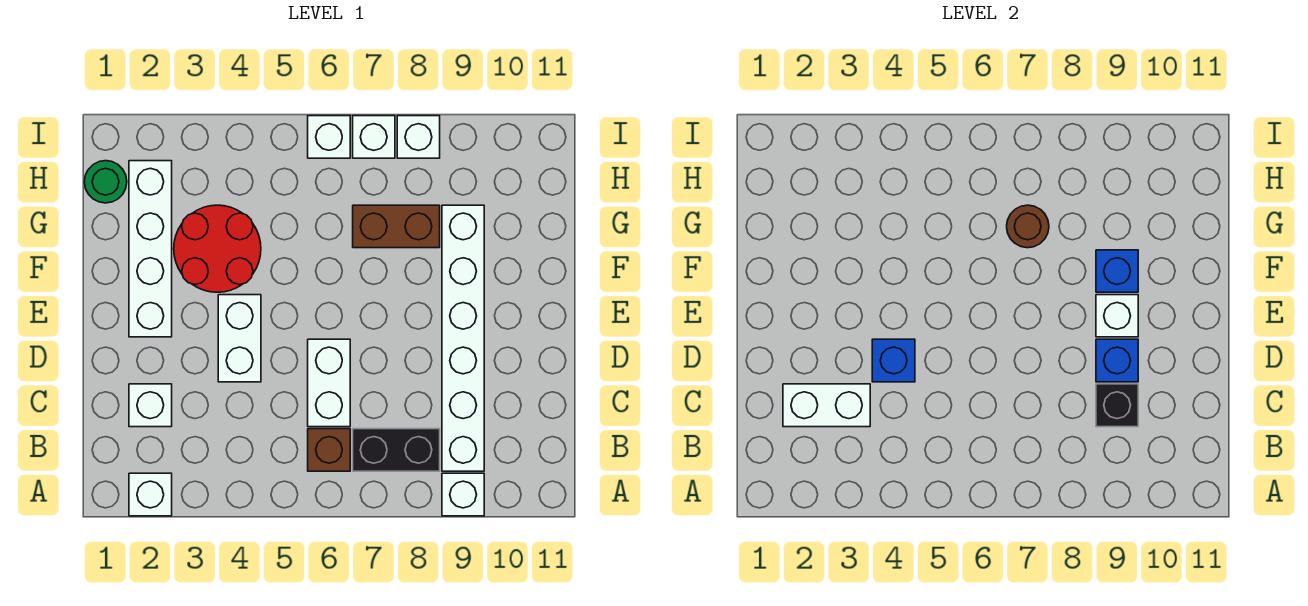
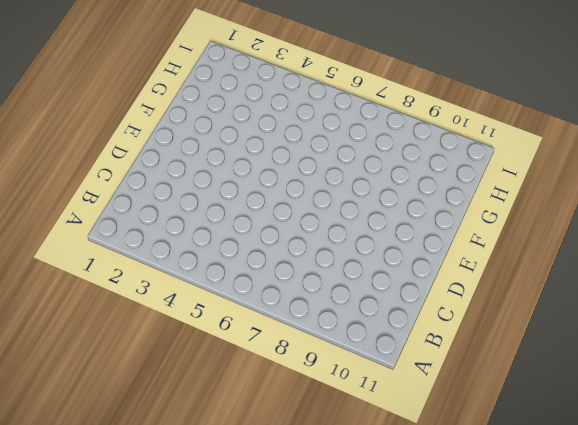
none -> white 1x1 brick [129,473,172,516]
none -> white 1x1 brick [442,473,484,516]
none -> brown 1x1 brick [308,429,350,471]

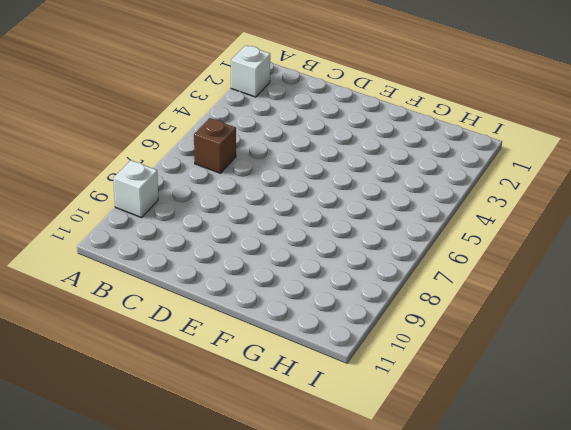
none -> black 1x2 brick [353,429,440,471]
none -> white 1x6 brick [442,205,484,471]
none -> white 1x1 brick [129,384,172,427]

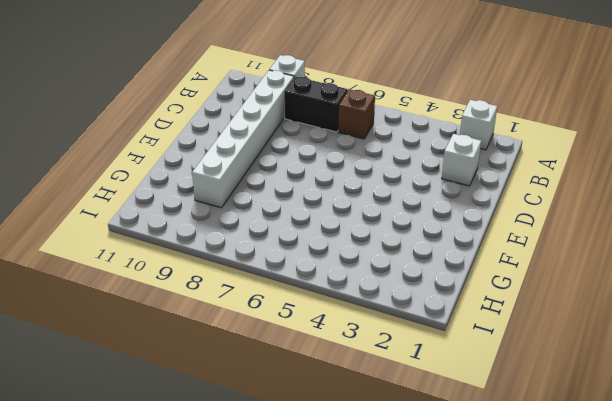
none -> white 1x2 brick [308,339,350,427]
none -> white 1x2 brick [218,295,261,382]
none -> white 1x4 brick [129,161,172,337]

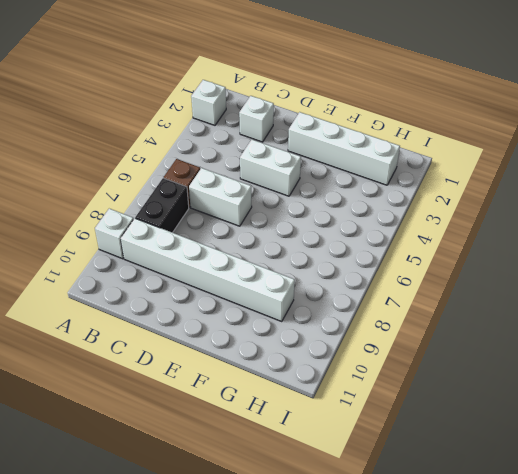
none -> red 2x2 round brick [174,205,261,292]
none -> brown 1x2 brick [353,205,440,248]
none -> green 1x1 round brick [84,161,127,203]

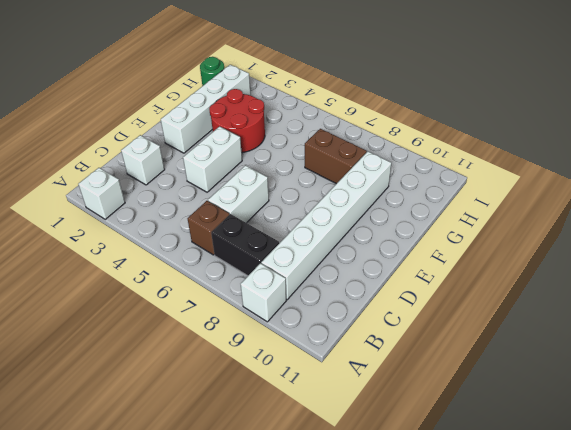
none -> white 1x1 brick [308,116,350,158]
none -> white 1x1 brick [353,116,395,158]
none -> white 1x1 brick [397,116,440,158]

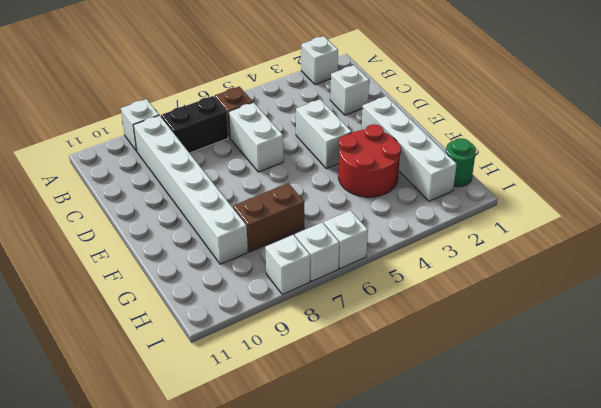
none -> white 1x2 brick [783,384,870,427]
none -> black 1x1 brick [1096,384,1138,427]
none -> blue 1x1 brick [872,339,915,382]

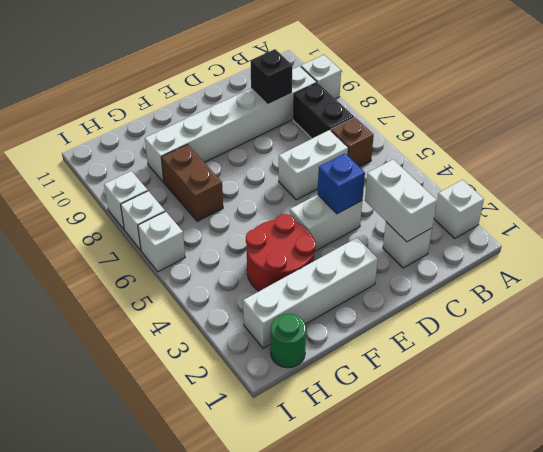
none -> blue 1x1 brick [1096,339,1138,382]
none -> white 1x1 brick [1096,295,1138,337]
none -> blue 1x1 brick [1096,250,1138,292]

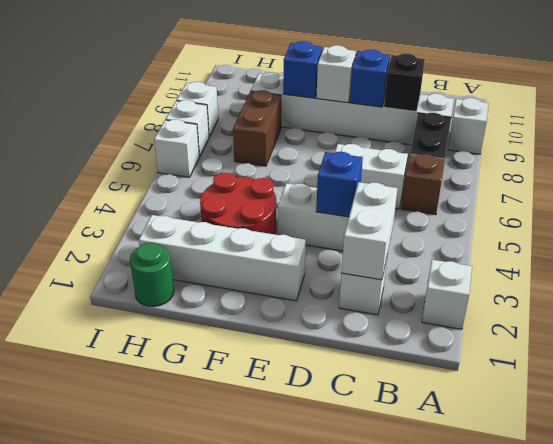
none -> brown 1x1 round brick [1007,205,1049,248]

